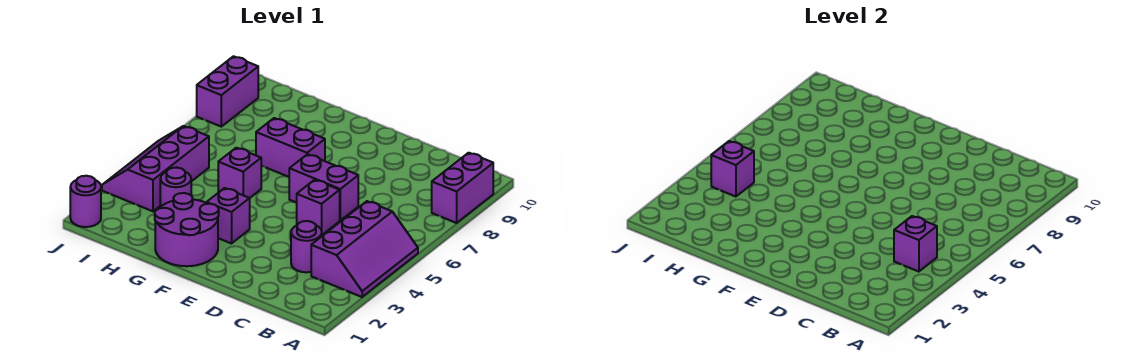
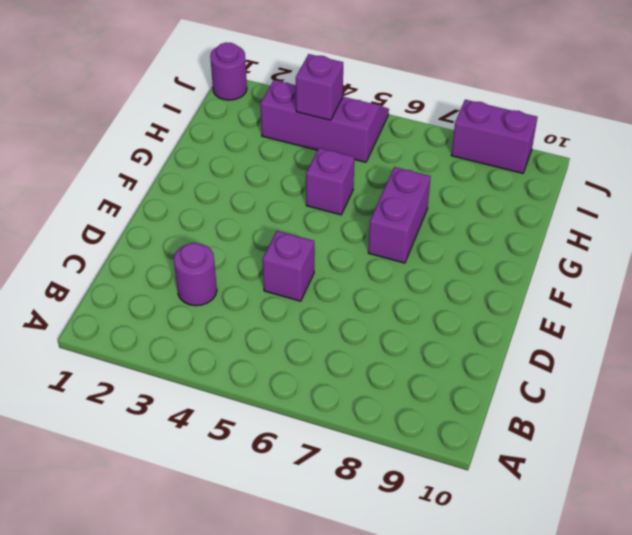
none -> purple 2x3 slope [311,201,418,297]
none -> purple 1x2 brick [432,153,493,223]
none -> purple 1x2 brick [289,154,358,220]

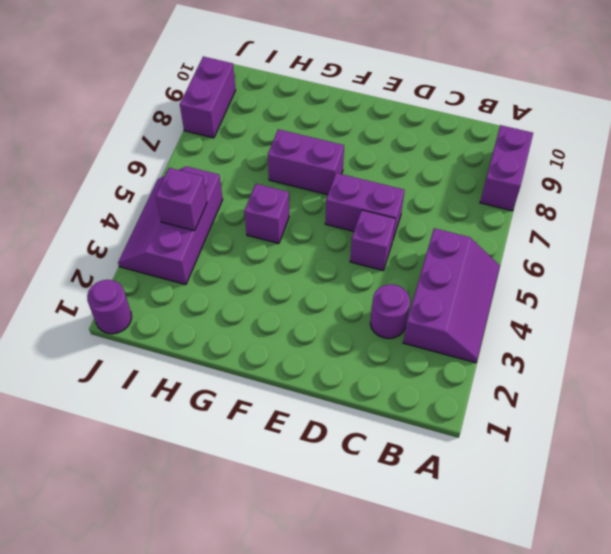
none -> purple 2x2 round brick [155,193,219,266]
none -> purple 1x1 brick [207,188,250,244]
none -> purple 1x1 round brick [160,168,191,207]

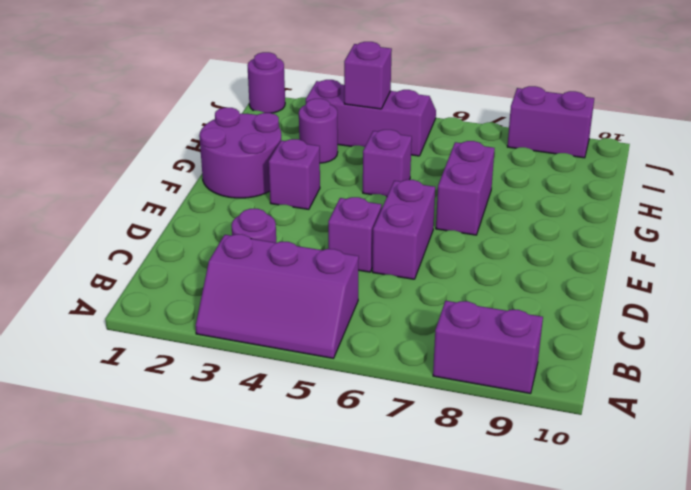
none -> purple 1x1 brick [894,216,937,272]

